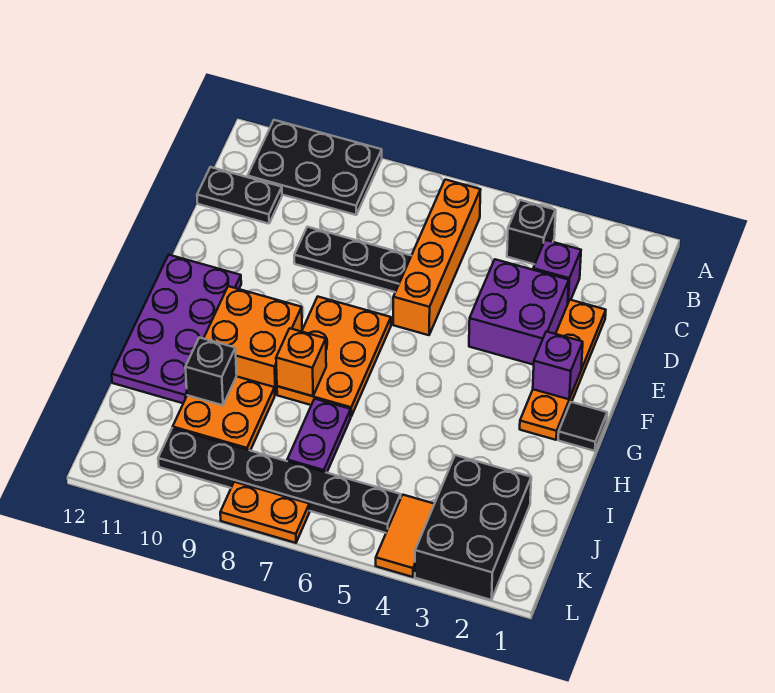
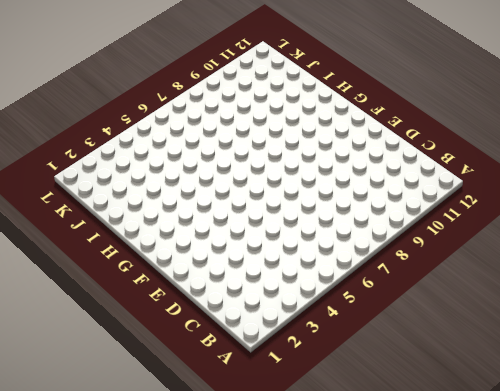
none -> black 2x3 plate [248,120,382,215]
none -> black 1x1 brick [507,200,556,264]
none -> orange 1x4 brick [393,180,481,335]

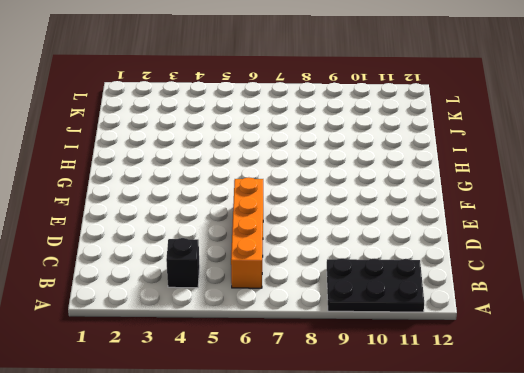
none -> purple 1x1 brick [533,240,581,302]
none -> black 1x2 plate [197,167,282,224]
none -> orange 1x4 plate [520,300,606,440]

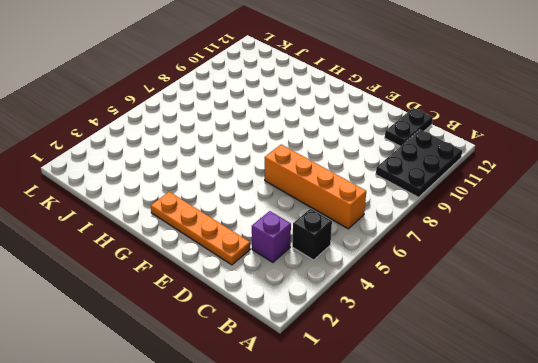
none -> purple 2x2 brick [469,259,569,365]
none -> black 1x3 plate [294,227,411,292]
none -> orange 2x3 plate [277,297,391,416]

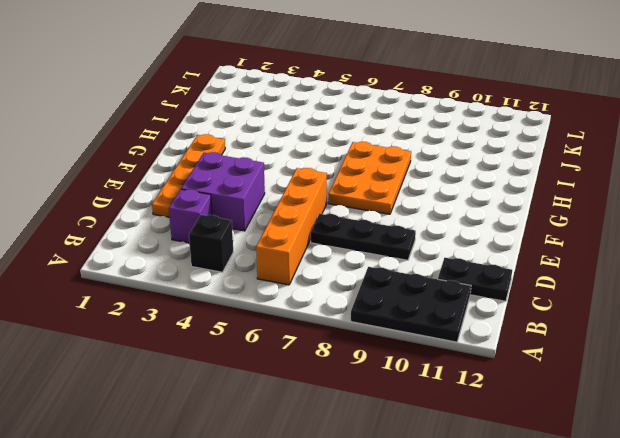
none -> purple 2x4 plate [112,255,241,403]
none -> black 1x1 tile [558,402,607,451]
none -> orange 2x2 brick [204,286,302,395]

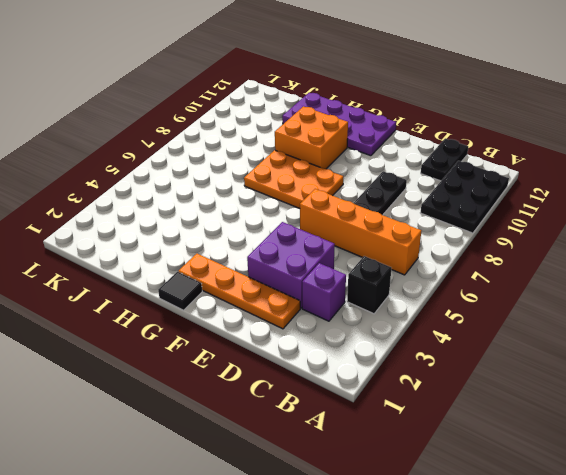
none -> purple 1x2 plate [287,399,351,473]
none -> orange 2x2 plate [173,376,275,450]
none -> black 2x3 brick [415,455,531,600]

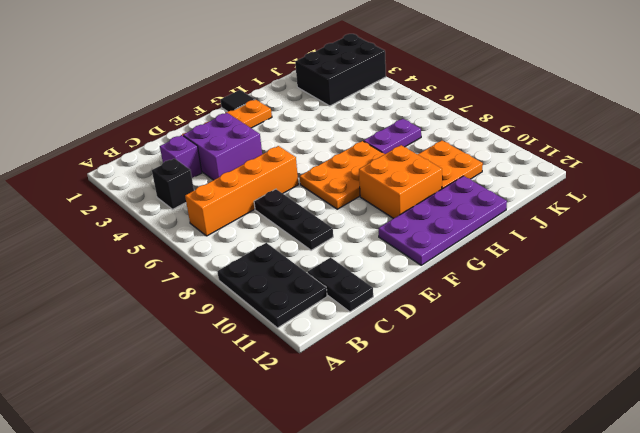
none -> orange 1x2 tile [376,495,434,577]
none -> black 1x6 plate [158,428,401,533]
none -> orange 1x2 plate [220,482,310,543]

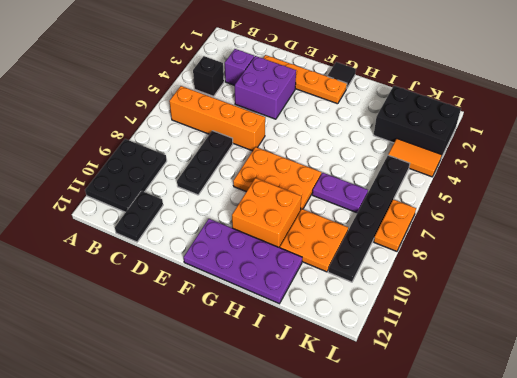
none -> purple 1x1 brick [533,331,583,399]
none -> orange 1x1 brick [276,328,326,396]
none -> black 1x1 brick [185,337,237,405]

